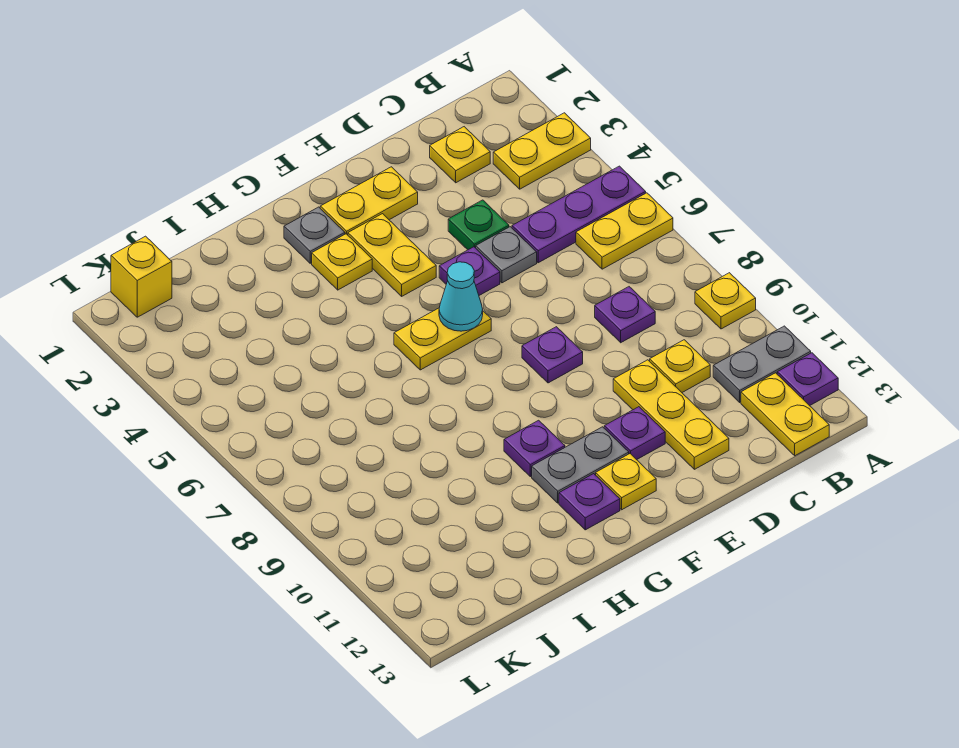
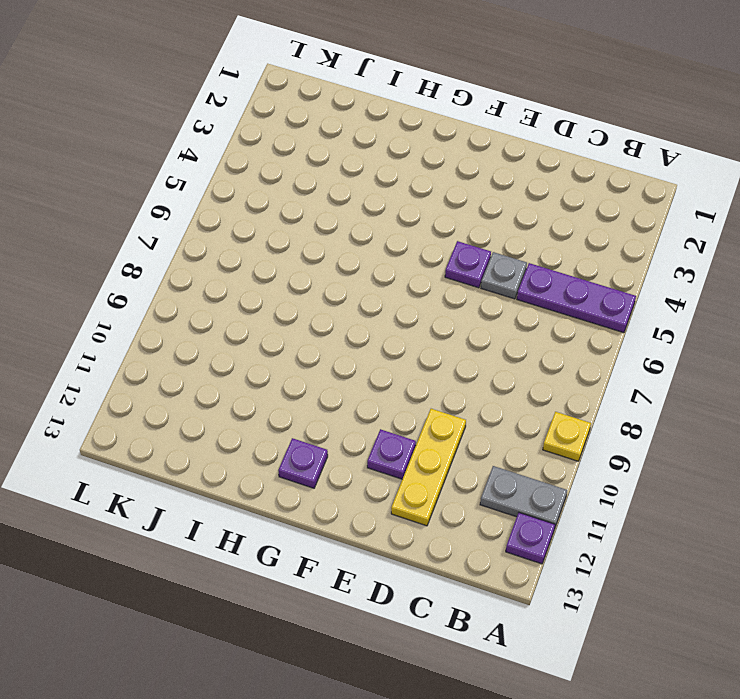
none -> yellow 1x2 plate [493,113,591,189]
none -> yellow 1x2 plate [576,193,673,269]
none -> yellow 1x2 plate [741,373,829,456]

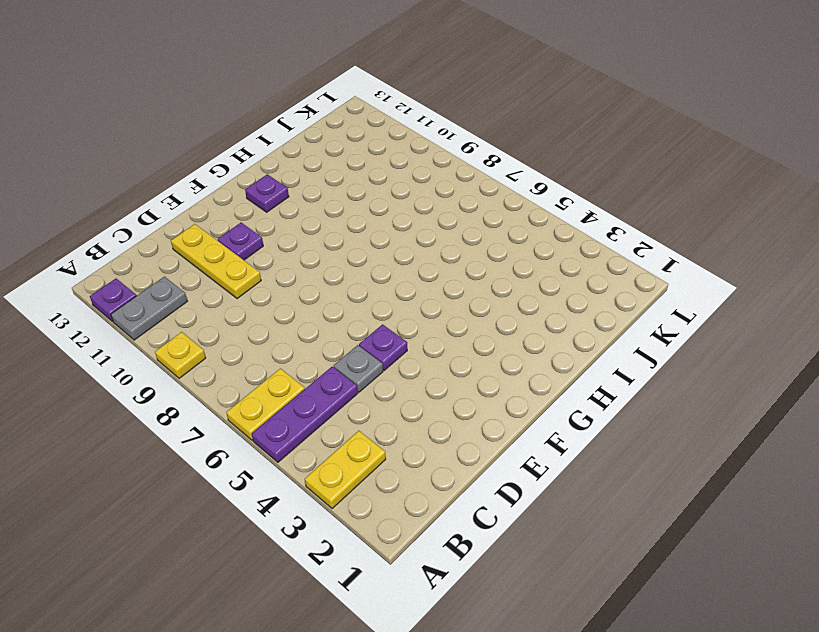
none -> yellow 1x2 plate [741,373,829,456]
none -> yellow 1x1 plate [430,127,490,183]
none -> purple 1x1 plate [595,287,655,343]

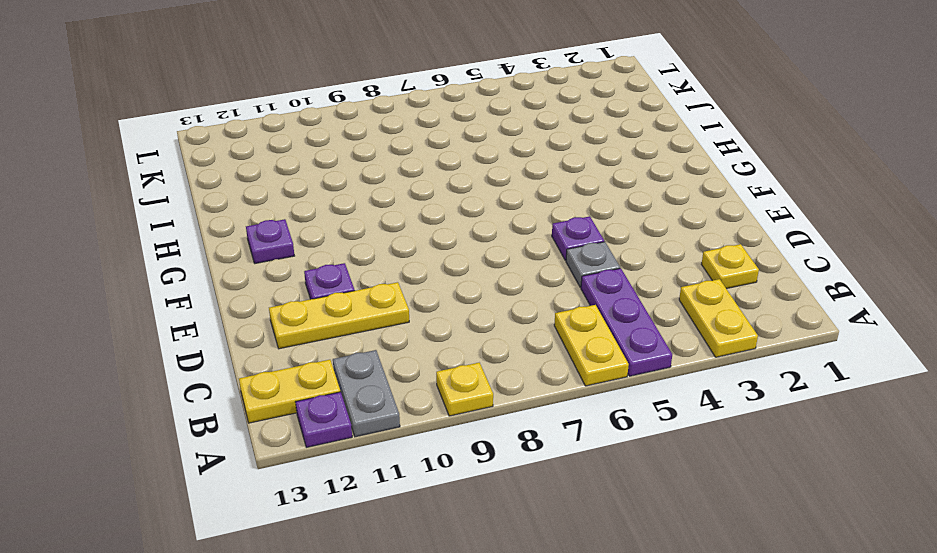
none -> purple 1x1 plate [595,287,655,343]
none -> yellow 1x1 plate [650,340,710,392]
none -> green 1x1 plate [448,200,509,250]

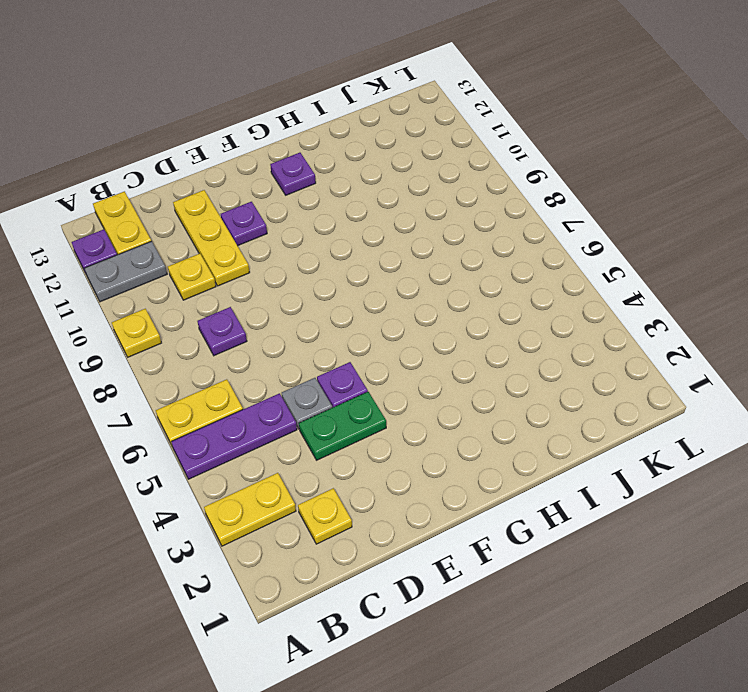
green 1x2 plate [299,392,386,460] -> green 1x1 plate [448,200,509,250]
none -> yellow 1x2 plate [320,167,418,235]
none -> purple 1x1 plate [522,327,583,383]
none -> yellow 1x2 plate [348,214,436,296]

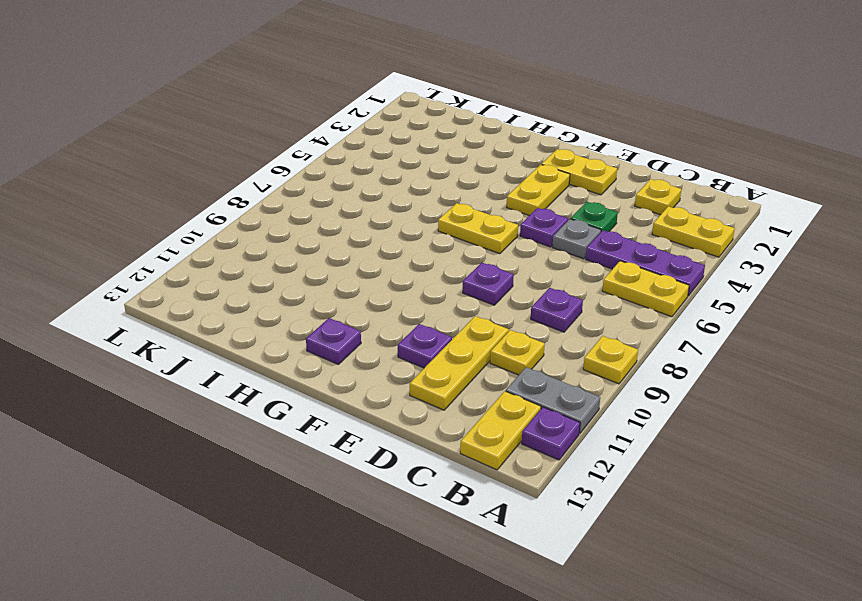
none -> grey 1x2 plate [532,427,629,503]
none -> yellow 1x1 plate [596,454,656,510]
none -> grey 1x1 plate [284,207,345,263]

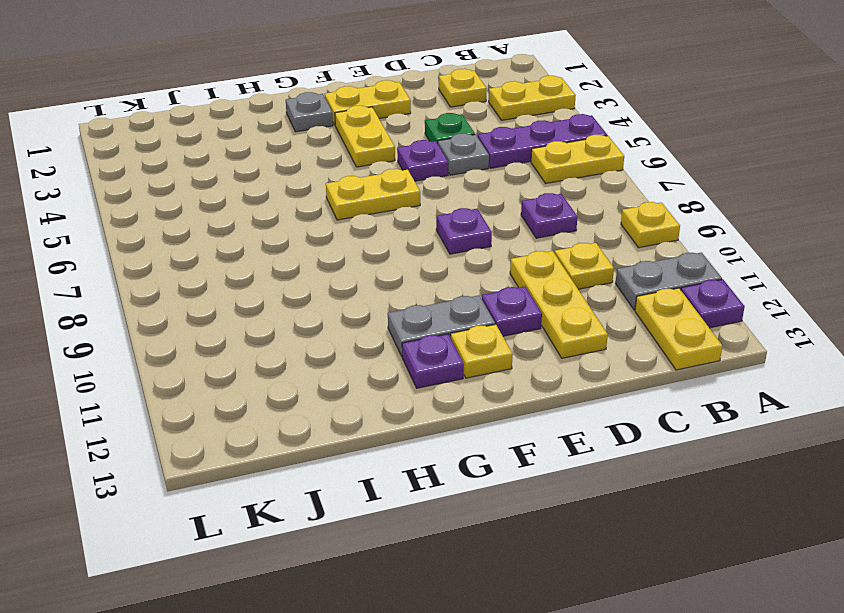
none -> yellow 1x1 plate [312,234,372,290]
none -> purple 1x1 plate [504,420,565,477]
none -> yellow 1x1 brick [111,236,172,317]

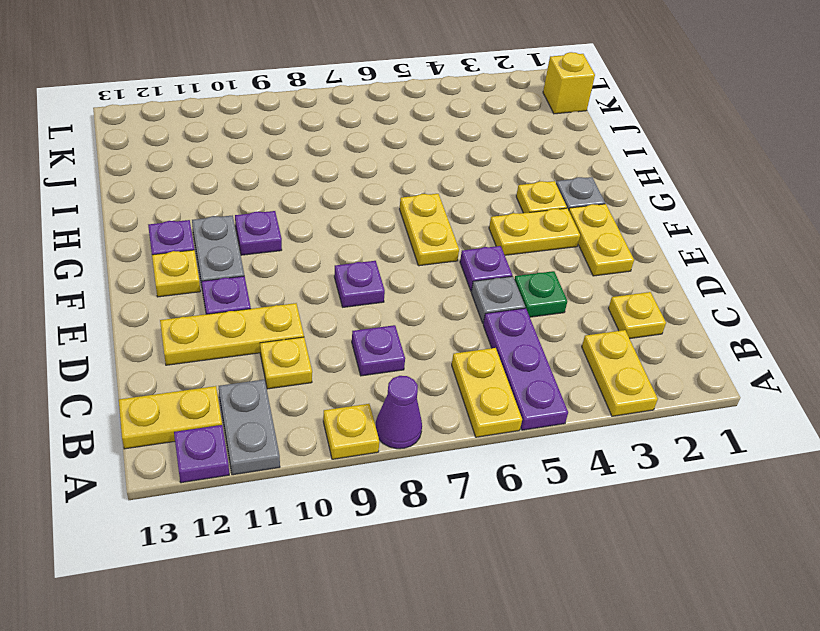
purple 1x1 cone [375,376,422,449] -> none
none -> cyan 1x1 cone [439,262,483,331]

